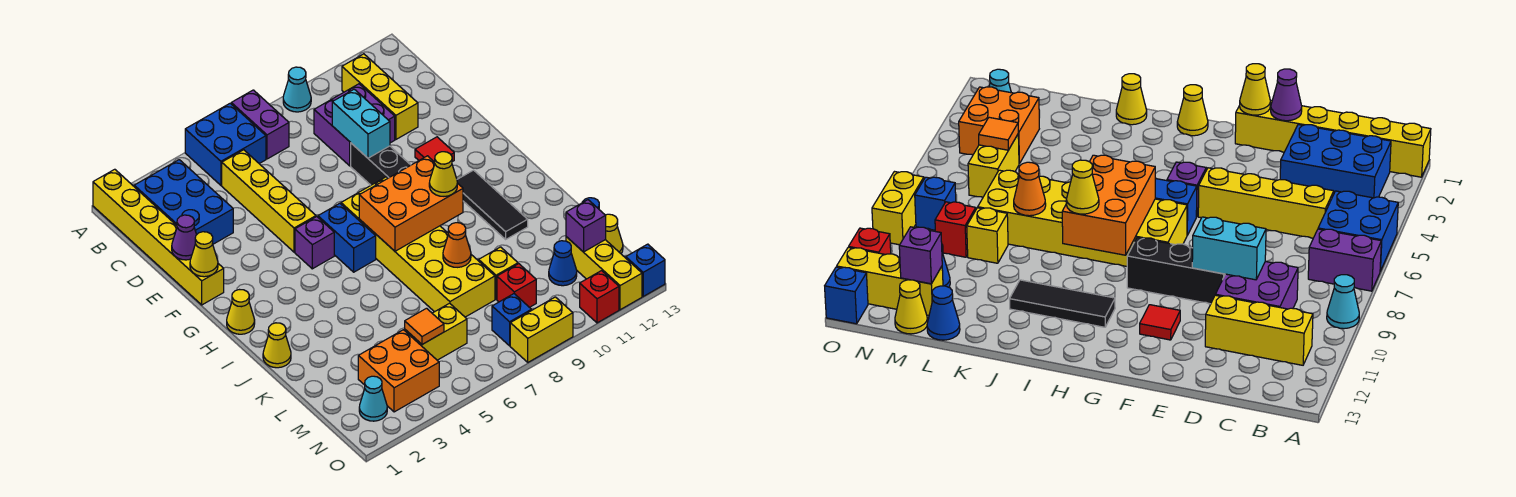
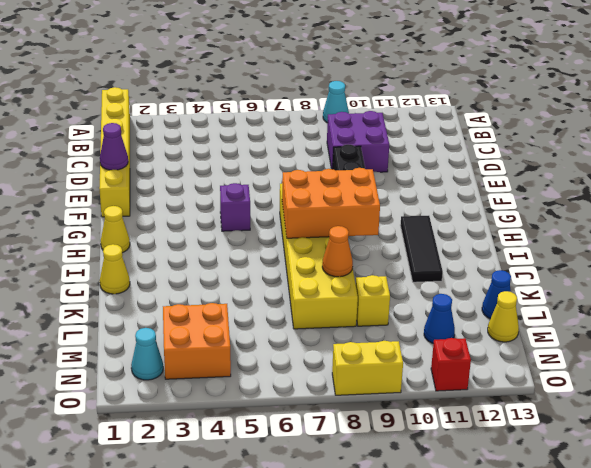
none -> blue 2x2 brick [185,103,266,185]
none -> purple 1x2 brick [231,90,289,159]
none -> blue 2x3 brick [134,160,233,244]
none -> yellow 1x3 brick [342,54,418,139]

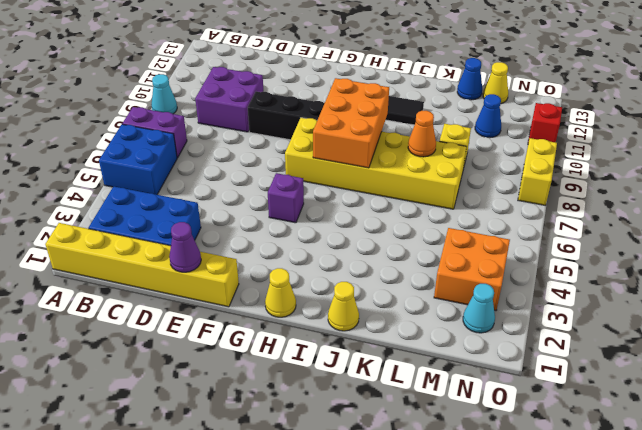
none -> yellow 1x3 brick [342,54,418,139]
none -> yellow 1x4 brick [222,150,316,252]
none -> red 1x1 tile [415,137,454,162]
none -> blue 1x2 brick [318,203,376,272]

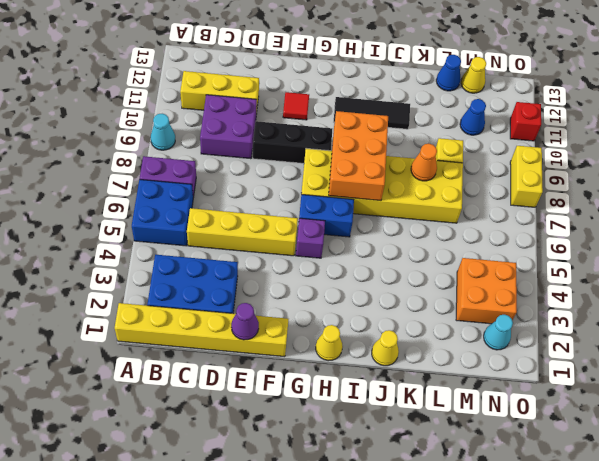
none -> yellow 1x2 brick [405,303,467,360]
none -> red 1x1 brick [497,264,536,307]
none -> yellow 1x3 brick [566,237,642,310]
none -> blue 1x1 brick [492,294,531,346]

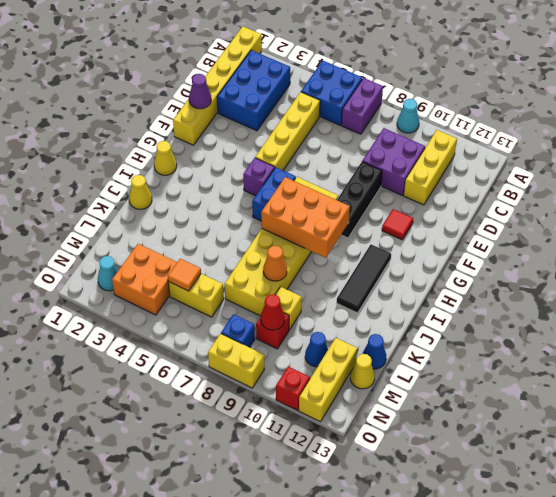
red 1x1 cone [261,294,285,330] -> none
none -> blue 1x1 brick [626,244,665,296]
none -> cyan 1x2 brick [332,89,390,158]
none -> yellow 1x1 cone [190,232,218,277]
none -> purple 1x1 brick [566,200,606,252]

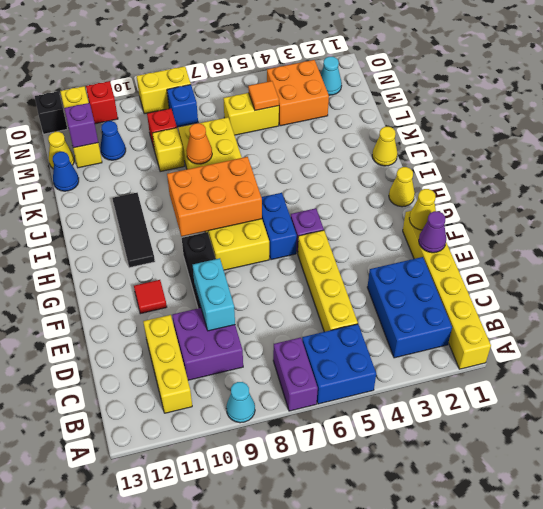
black 1x1 brick [35,91,67,134] -> blue 1x1 brick [626,244,665,296]
none -> yellow 1x1 cone [429,152,457,196]

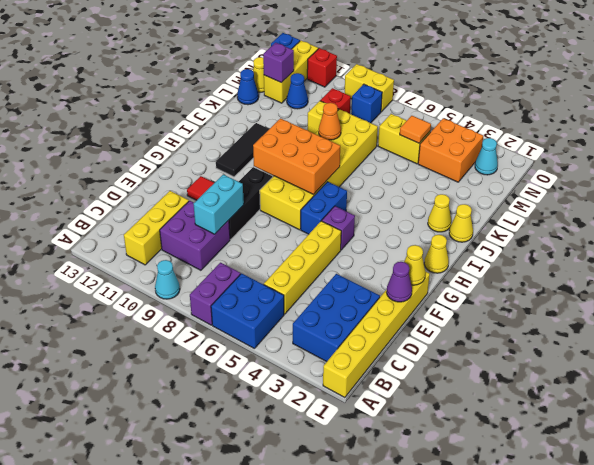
yellow 1x1 cone [428,194,451,232] -> yellow 1x1 cone moved to [429,152,457,196]

